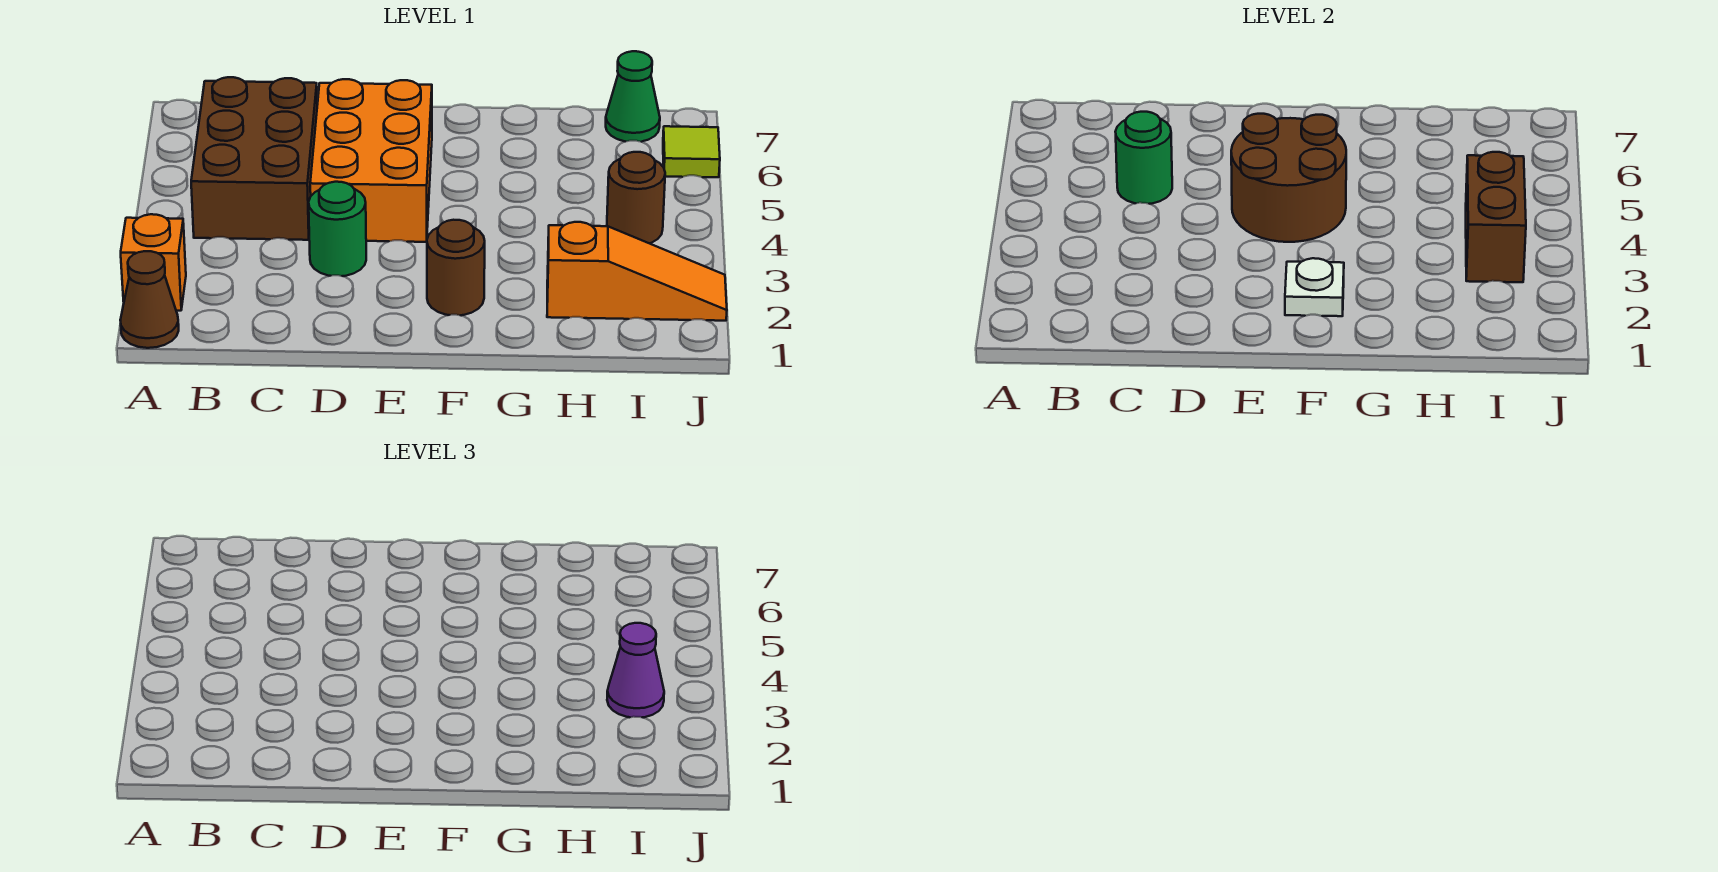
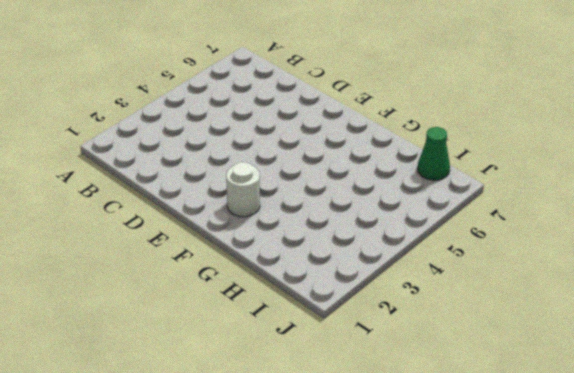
white 1x1 round brick [226,162,260,217] -> brown 1x1 round brick [427,220,485,315]
none -> brown 1x1 cone [120,251,179,348]
none -> orange 1x1 brick [121,214,186,311]
none -> brown 2x3 brick [191,77,317,240]

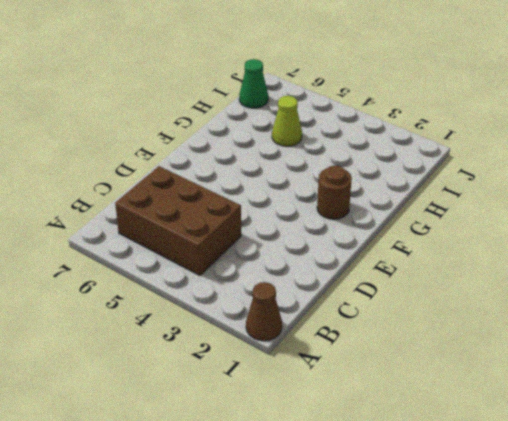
lime 1x1 cone [272,96,302,146] -> none
none -> orange 1x1 brick [121,214,186,311]
none -> green 1x1 round brick [309,182,366,276]
none -> orange 2x3 brick [310,79,432,242]

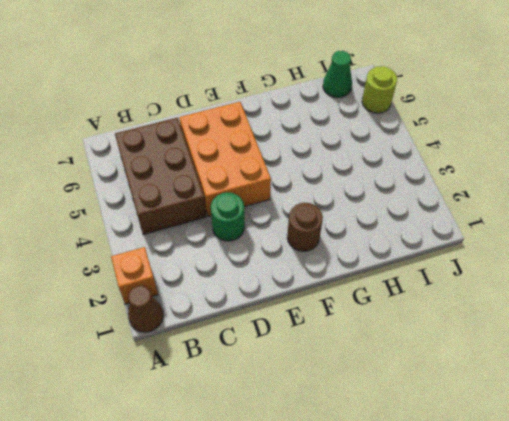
lime 1x1 round brick [362,66,397,113] -> lime 1x1 tile [663,126,720,177]
none -> orange 1x3 slope [547,222,727,321]
none -> brown 1x1 round brick [607,152,665,243]
none -> green 1x1 round brick [1115,112,1172,204]

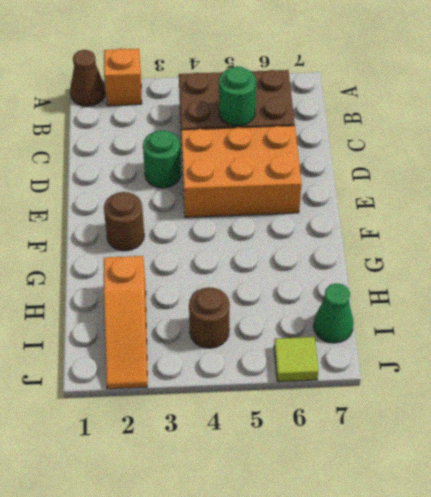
none -> brown 2x2 round brick [1231,114,1346,242]
none -> white 1x1 plate [1285,258,1344,316]
none -> brown 1x2 brick [1466,152,1526,282]

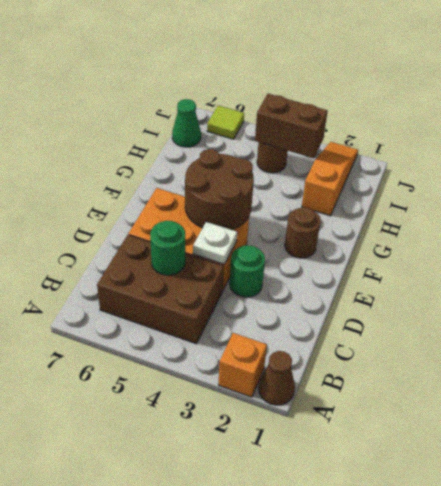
white 1x1 plate [193,222,237,264] -> white 1x1 plate moved to [1285,258,1344,316]
none -> purple 1x1 cone [607,623,664,717]

